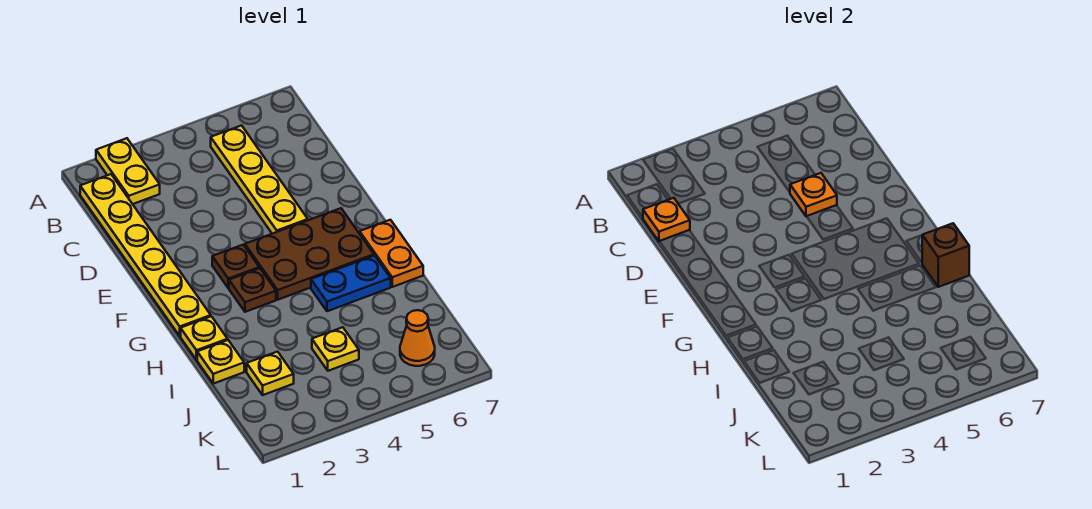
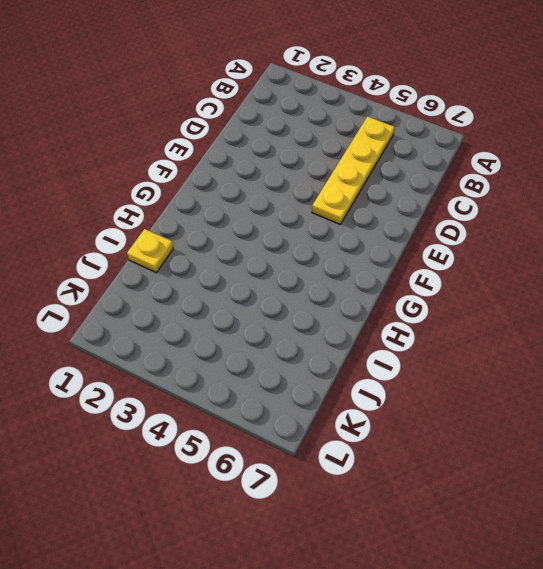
none -> yellow 1x2 plate [96,138,160,204]
none -> yellow 1x6 plate [80,174,211,336]
none -> brown 1x1 plate [212,245,259,288]

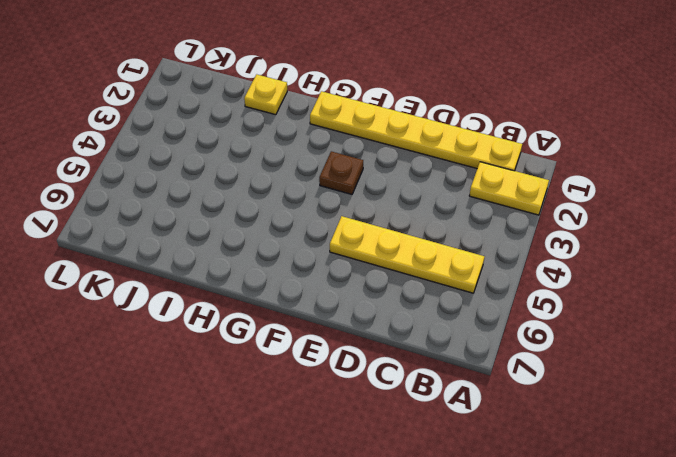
none -> brown 2x3 plate [245,208,374,300]
none -> brown 1x1 plate [229,268,276,312]
none -> orange 1x2 plate [360,220,423,287]

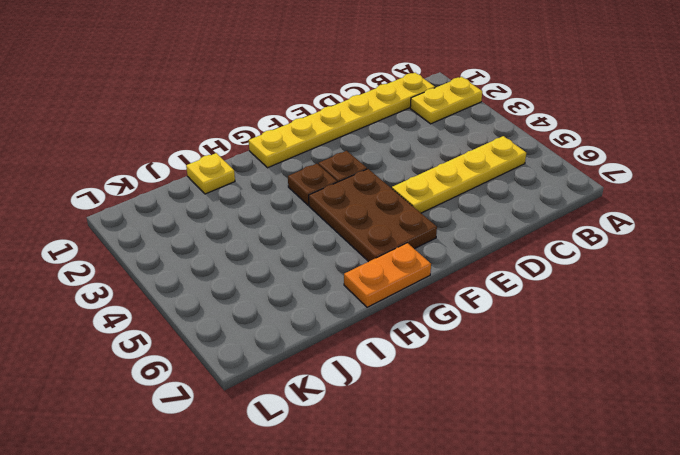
none -> yellow 1x1 plate [181,316,228,360]
none -> blue 1x2 plate [311,256,391,311]
none -> yellow 1x1 plate [247,352,294,395]

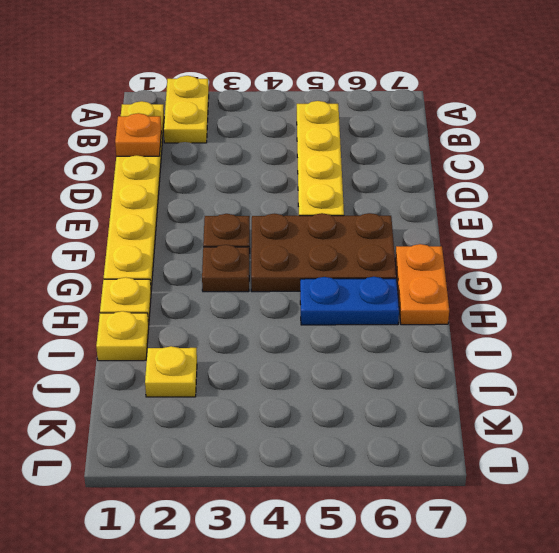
none -> yellow 1x1 plate [312,327,359,371]
none -> orange 1x1 cone [400,310,435,366]
none -> orange 1x1 plate [790,173,837,217]

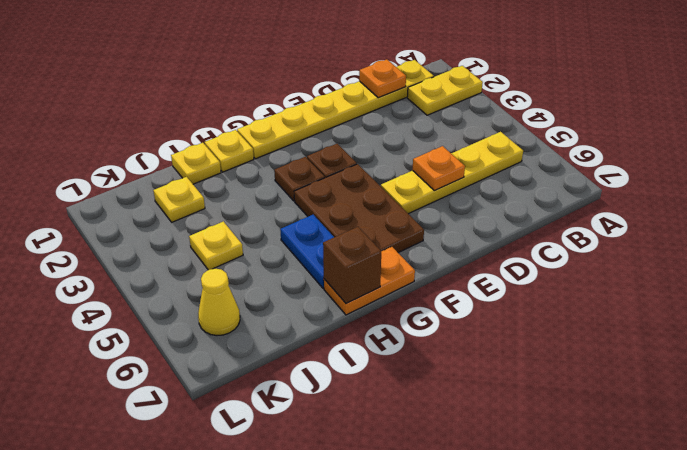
yellow 1x1 cone [198,269,240,336] -> orange 1x1 cone [400,310,435,366]

